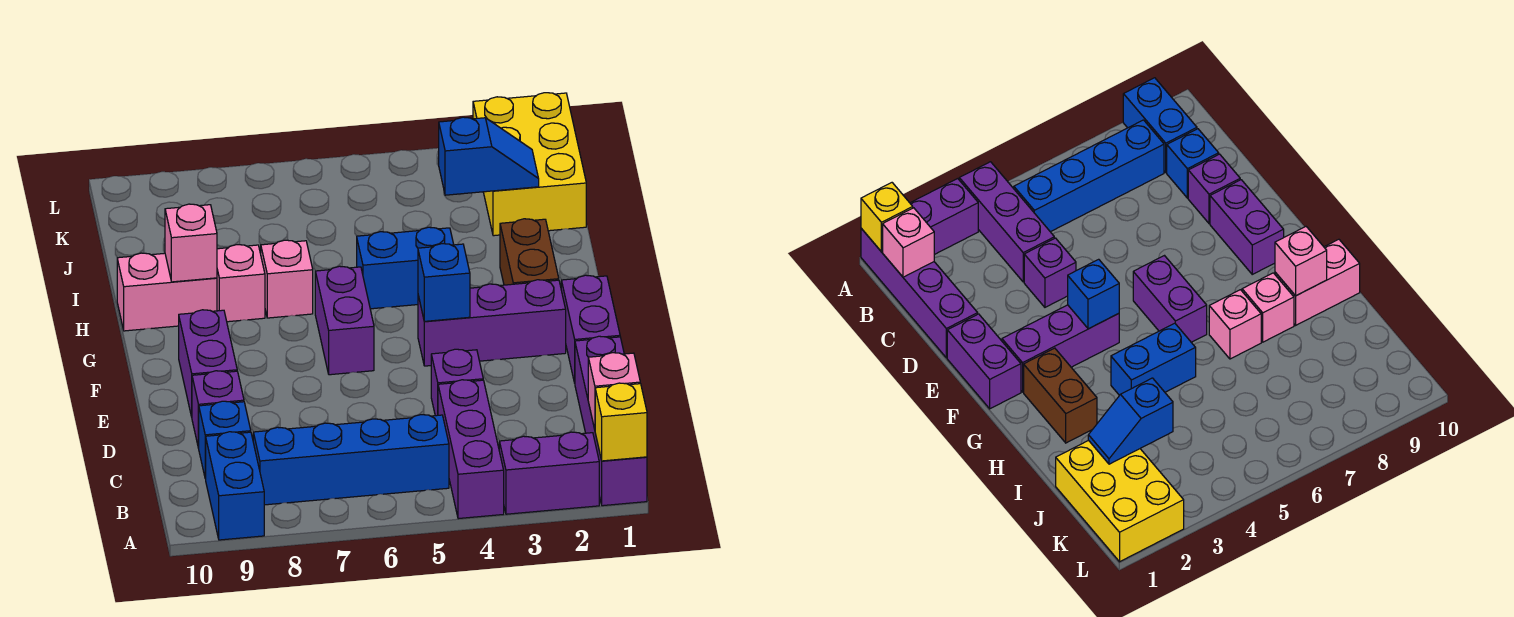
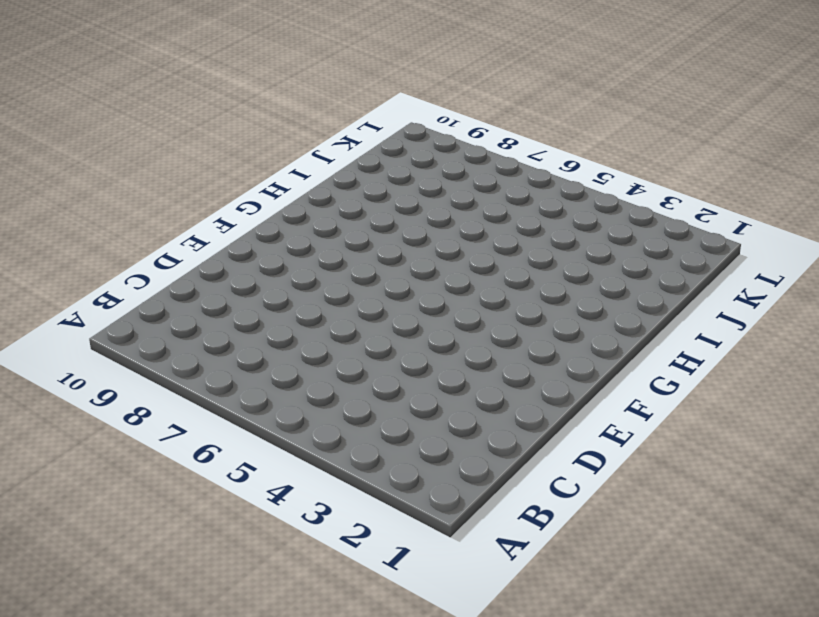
none -> purple 1x4 brick [575,336,647,506]
none -> purple 1x2 brick [499,432,599,514]
none -> purple 1x3 brick [438,380,504,519]

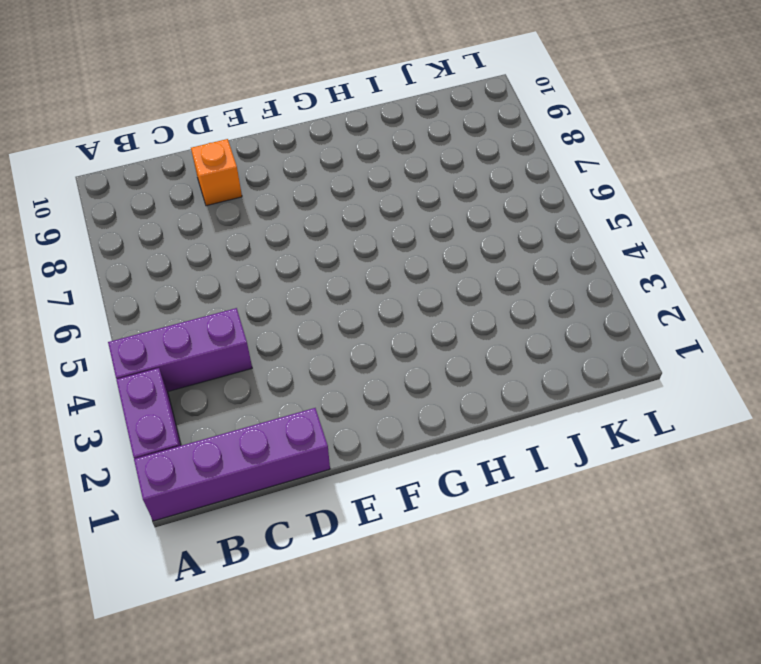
orange 1x1 brick [191,139,242,206] -> purple 1x1 brick [192,371,244,448]
none -> blue 1x2 brick [206,432,264,540]
none -> blue 1x4 brick [253,415,449,505]
none -> blue 1x1 brick [199,401,251,479]

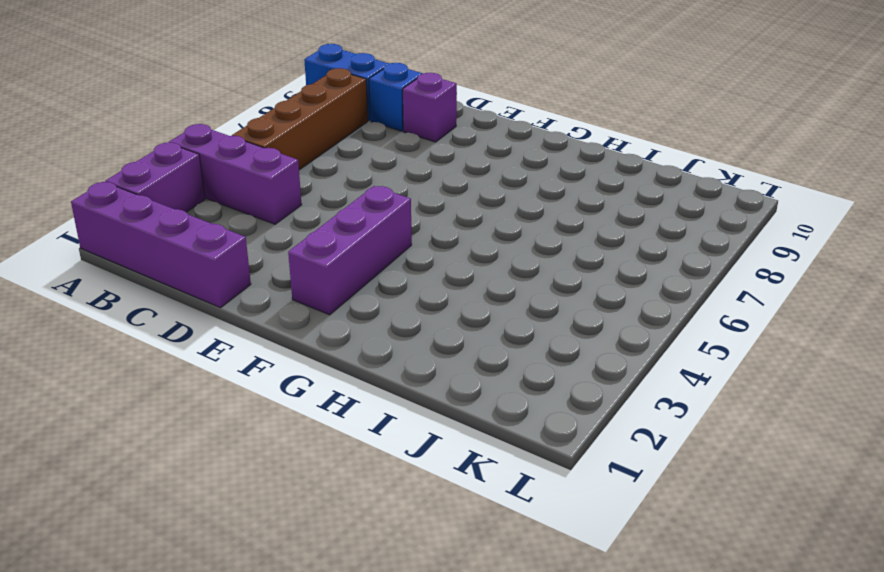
brown 1x4 brick [232,68,368,170] -> blue 1x4 brick [253,415,449,505]
none -> purple 1x1 brick [431,349,483,416]
none -> purple 1x2 brick [561,275,620,383]
none -> purple 1x2 brick [179,310,237,417]

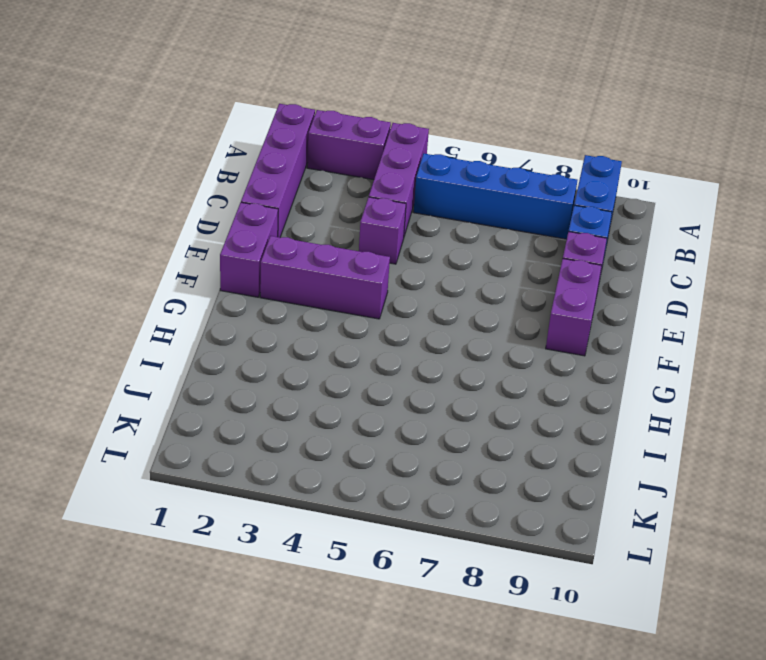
none -> purple 1x2 brick [315,266,374,375]
none -> brown 1x2 brick [500,219,559,285]
none -> blue 1x2 brick [357,227,454,309]

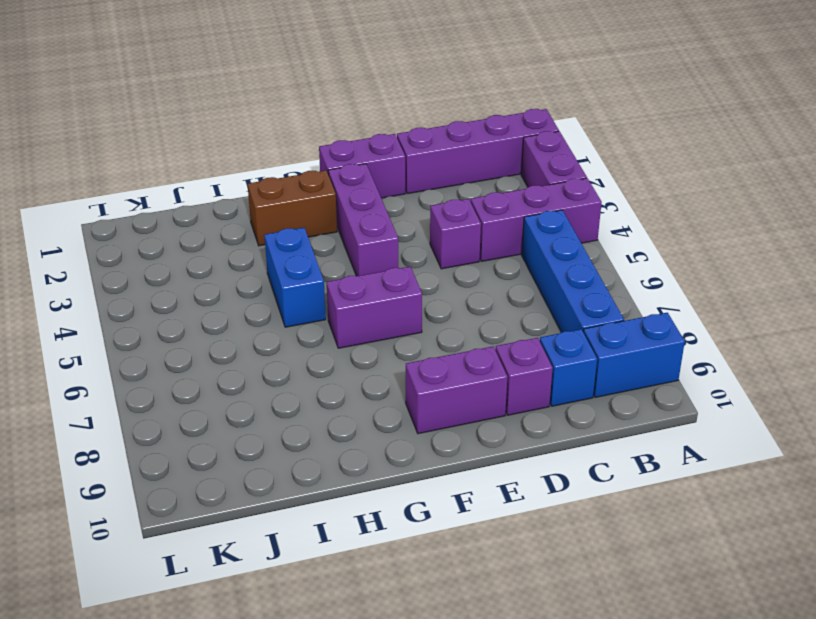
none -> pink 1x1 brick [261,240,313,318]
none -> pink 1x1 brick [217,245,265,322]
none -> pink 1x2 brick [117,253,217,331]

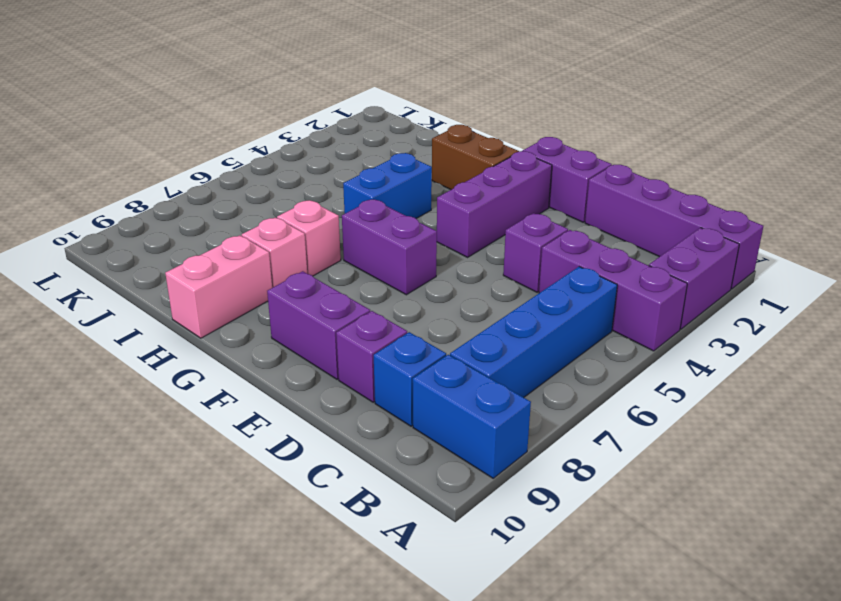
none -> yellow 2x3 brick [473,93,586,236]
none -> yellow 1x1 brick [595,383,647,461]
none -> pink 1x1 brick [588,353,640,429]

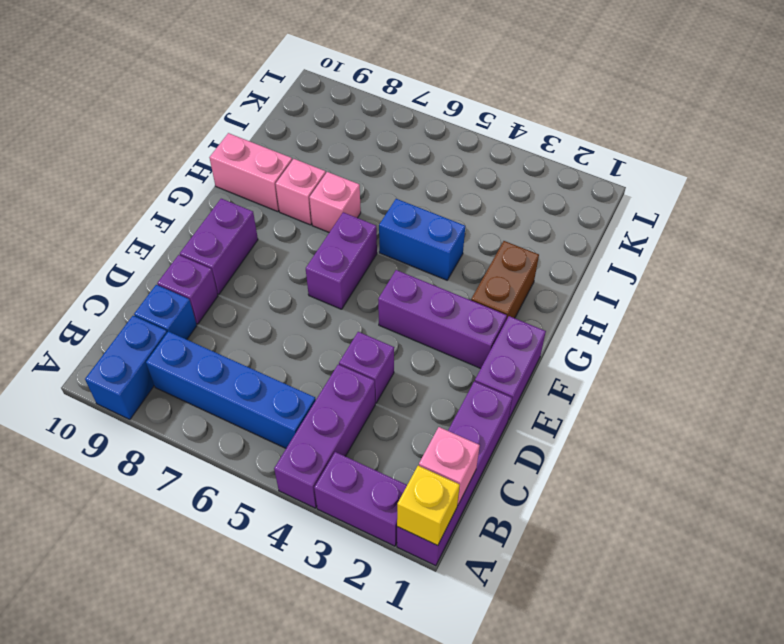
none -> yellow 2x3 brick [473,93,586,236]
none -> blue 1x1 brick [418,244,470,321]
none -> pink 1x1 brick [165,204,217,282]

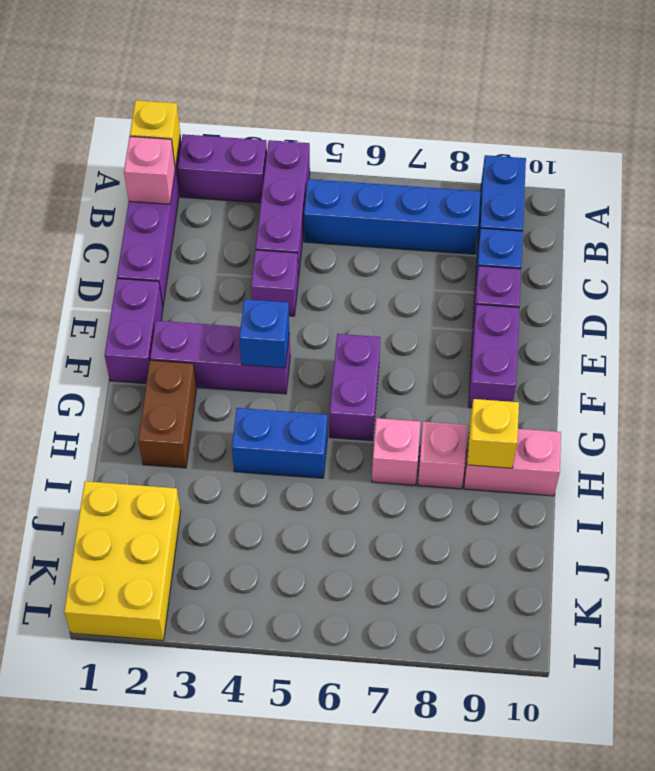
yellow 1x1 brick [467,399,519,468] -> pink 1x1 brick [165,204,217,282]
none -> blue 1x2 slope [439,117,539,195]

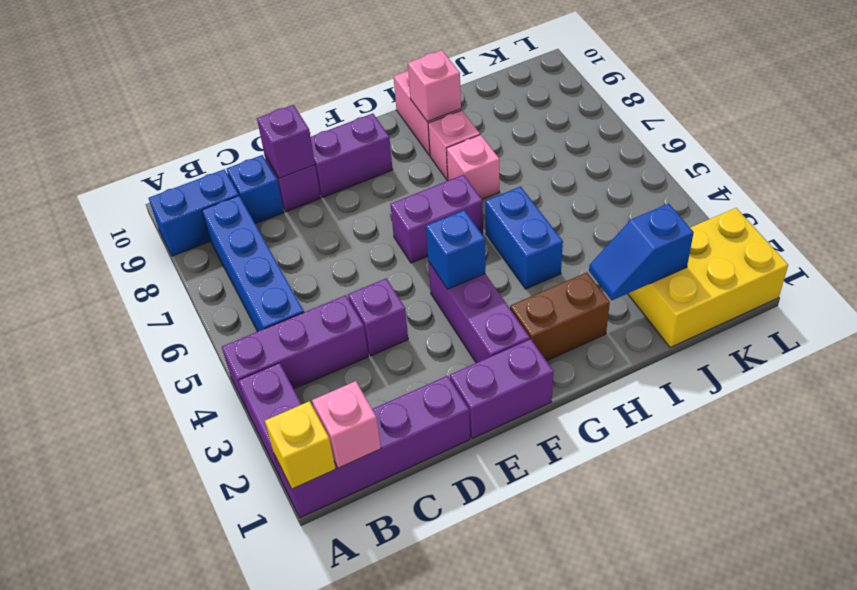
purple 1x1 brick [257,105,315,178] -> none
blue 1x2 slope [589,204,694,300] -> blue 1x2 slope turned to [439,117,539,195]

